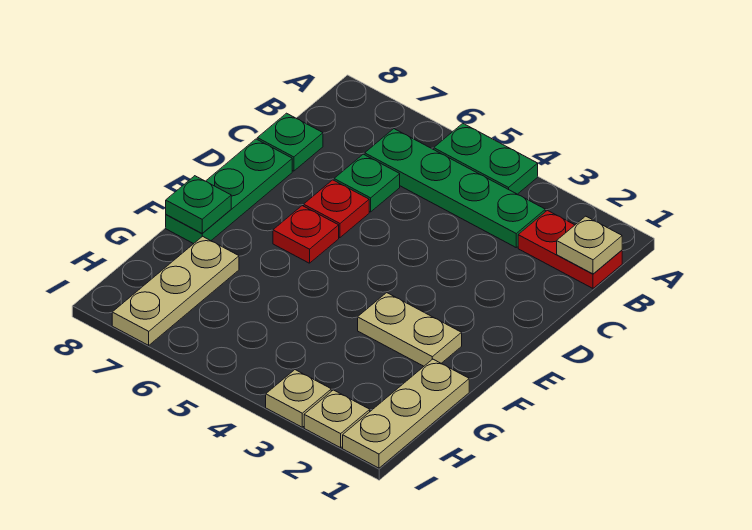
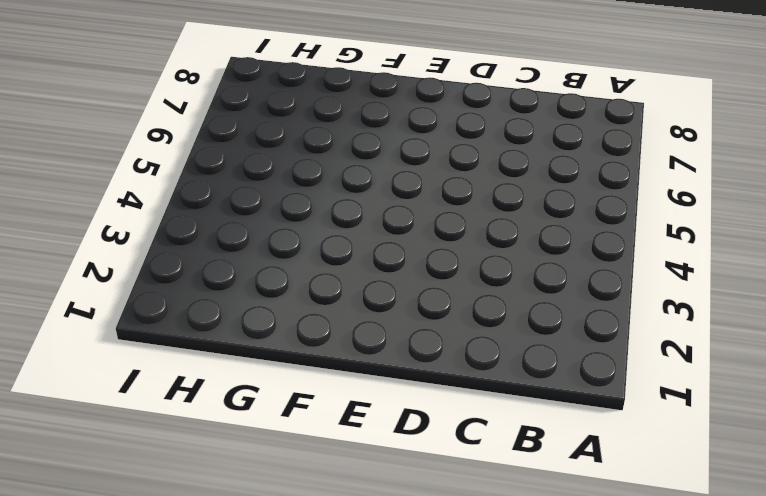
none -> green 1x2 plate [434,123,538,194]
none -> red 1x2 plate [518,210,622,288]
none -> green 1x4 plate [365,129,545,247]

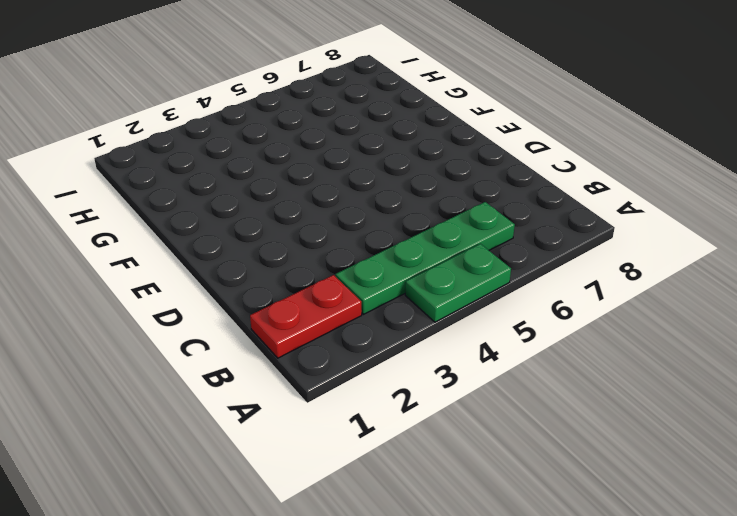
none -> green 1x1 plate [334,154,400,212]
none -> green 1x1 plate [257,113,323,171]
none -> red 1x1 plate [304,180,369,238]

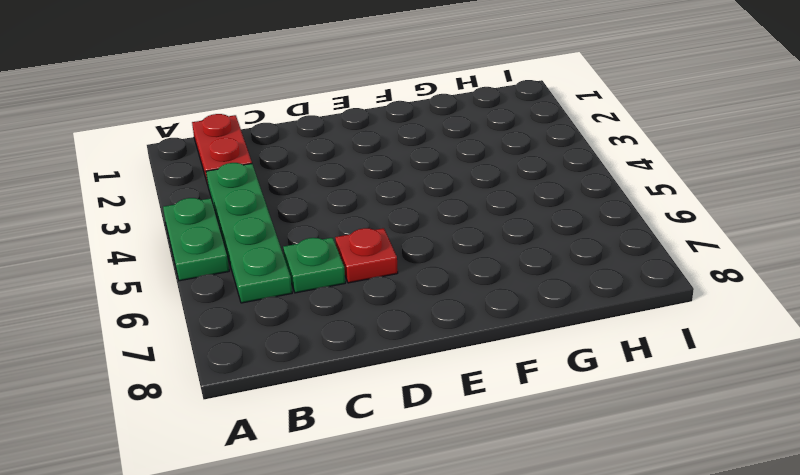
none -> green 1x1 plate [257,113,323,171]
none -> green 1x3 plate [166,139,292,244]
none -> red 1x1 plate [273,206,339,263]

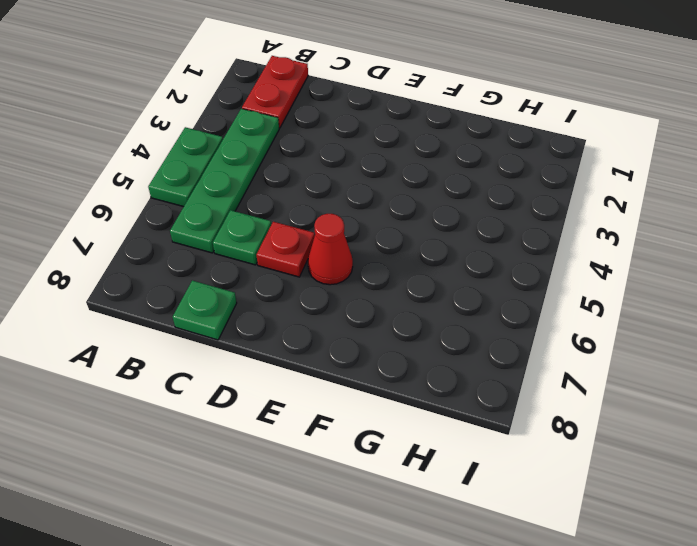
red 1x1 cone [308,214,353,285] -> red 1x1 plate [273,206,339,263]
none -> green 1x3 plate [166,139,292,244]
none -> tan 1x2 plate [358,293,462,366]
none -> tan 1x3 plate [343,359,469,468]

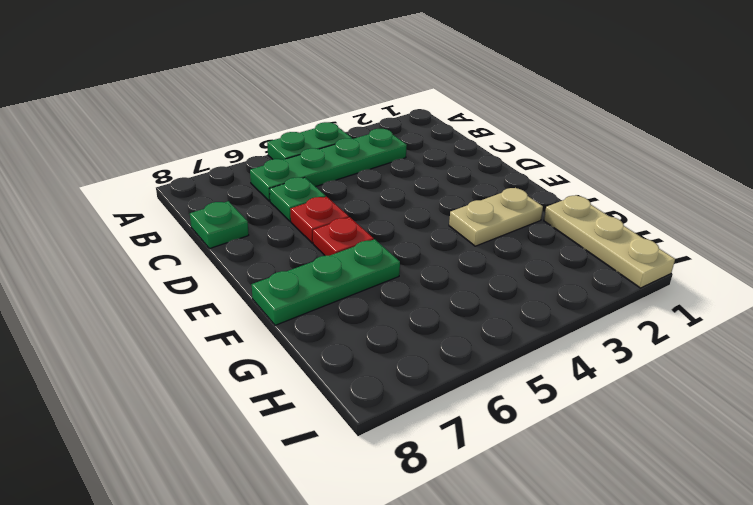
green 1x3 plate [251,239,400,325] -> green 1x3 plate turned to [166,139,292,244]
none -> red 1x2 plate [518,210,622,288]
none -> tan 1x3 plate [112,236,239,345]
none -> tan 1x1 plate [304,390,370,448]

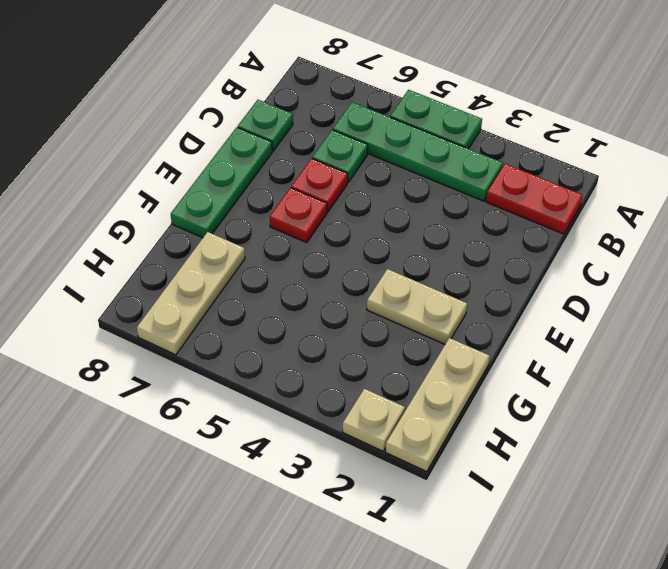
none -> tan 1x1 plate [266,370,331,427]
none -> tan 1x1 plate [557,216,622,274]
none -> green 1x1 plate [166,176,231,233]

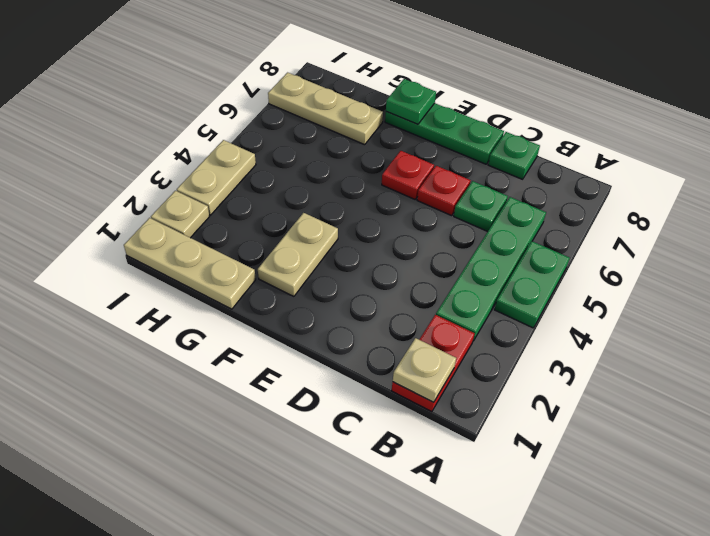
tan 1x2 plate [177,140,256,215] -> tan 1x1 plate [266,370,331,427]

